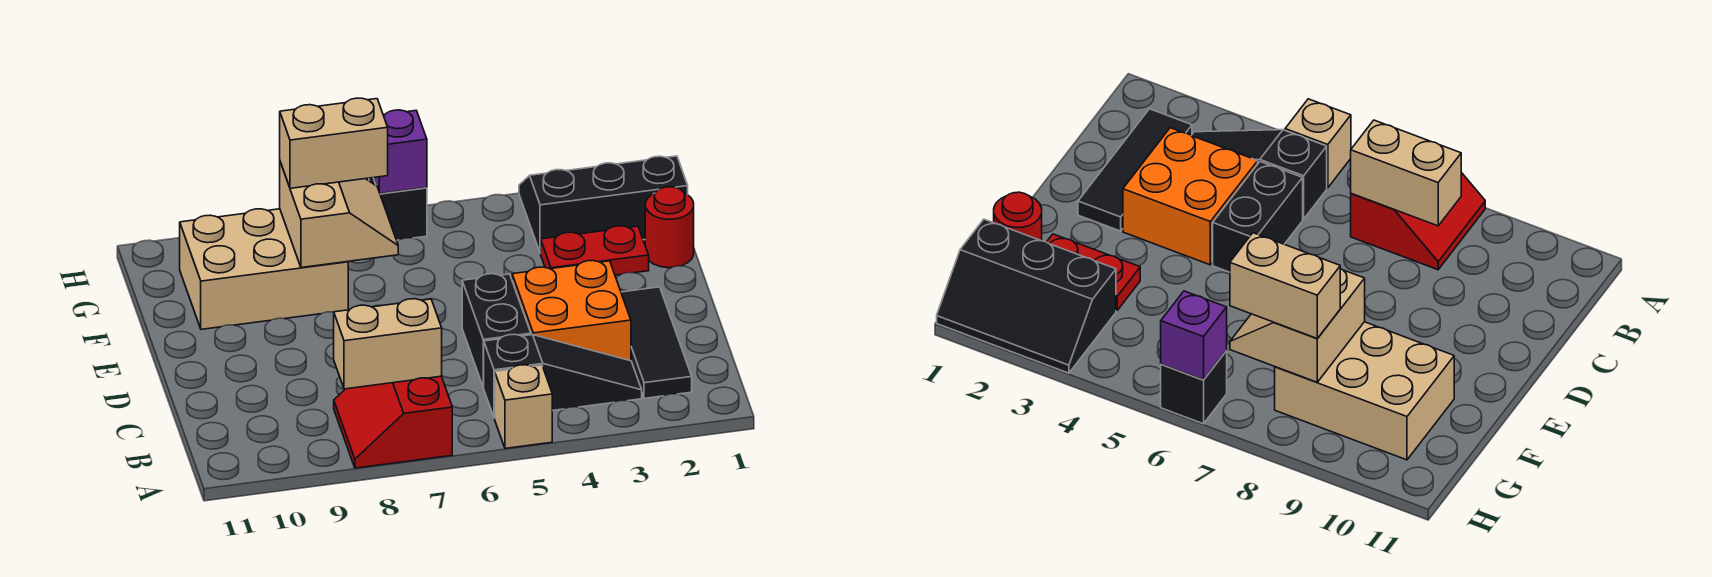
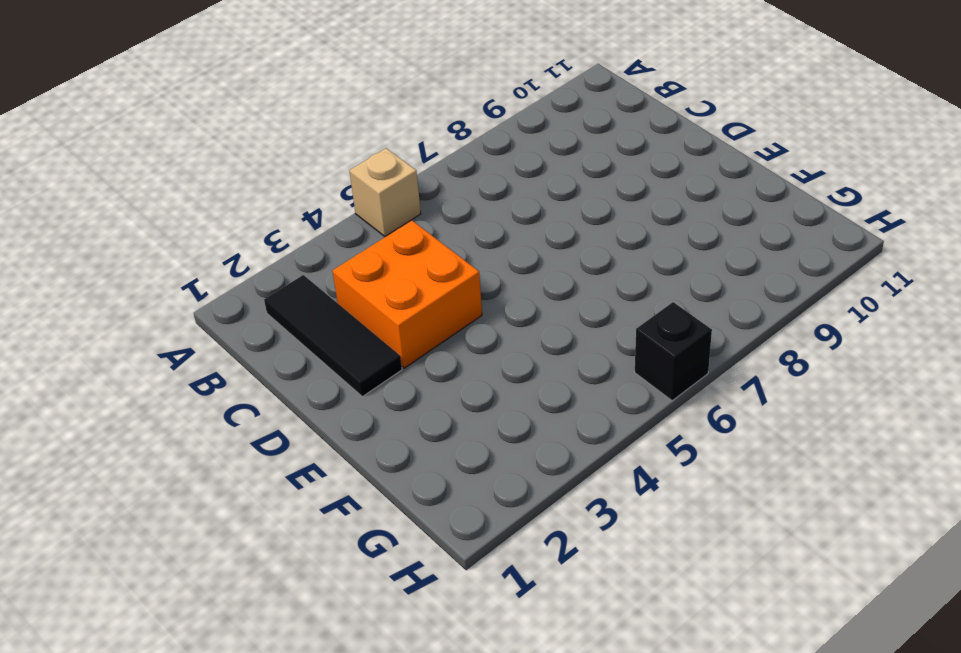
none -> red 2x2 slope [334,376,452,468]
none -> black 1x3 slope [483,334,642,418]
none -> black 1x2 brick [462,274,531,387]

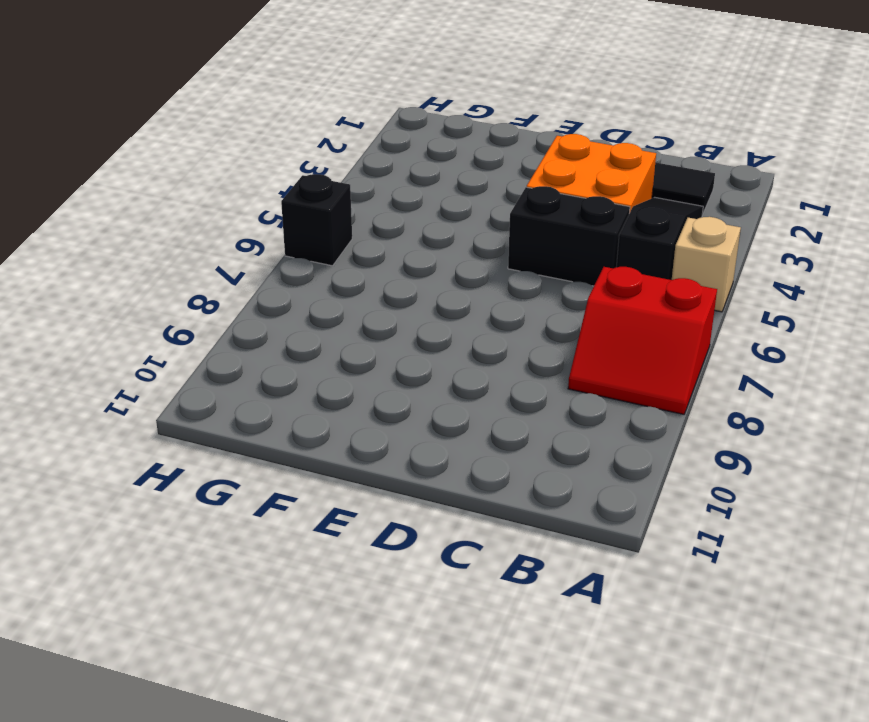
none -> red 1x1 round brick [645,187,694,268]
none -> red 1x2 plate [541,226,649,275]
none -> tan 2x3 brick [180,209,348,329]

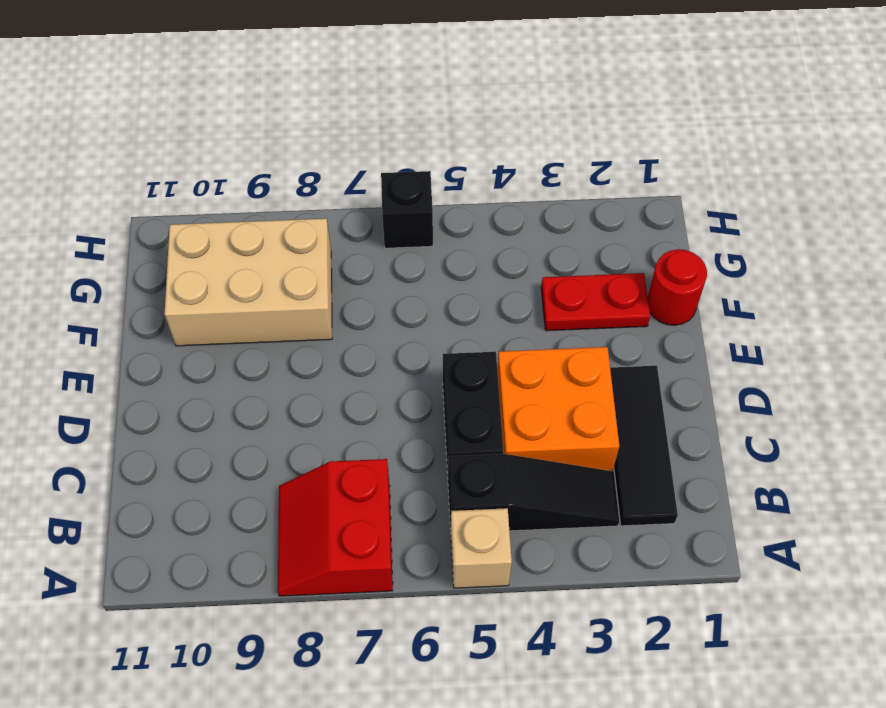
none -> black 2x3 slope [519,156,688,253]
none -> tan 1x2 brick [334,299,442,389]
none -> tan 2x2 slope [280,162,398,268]

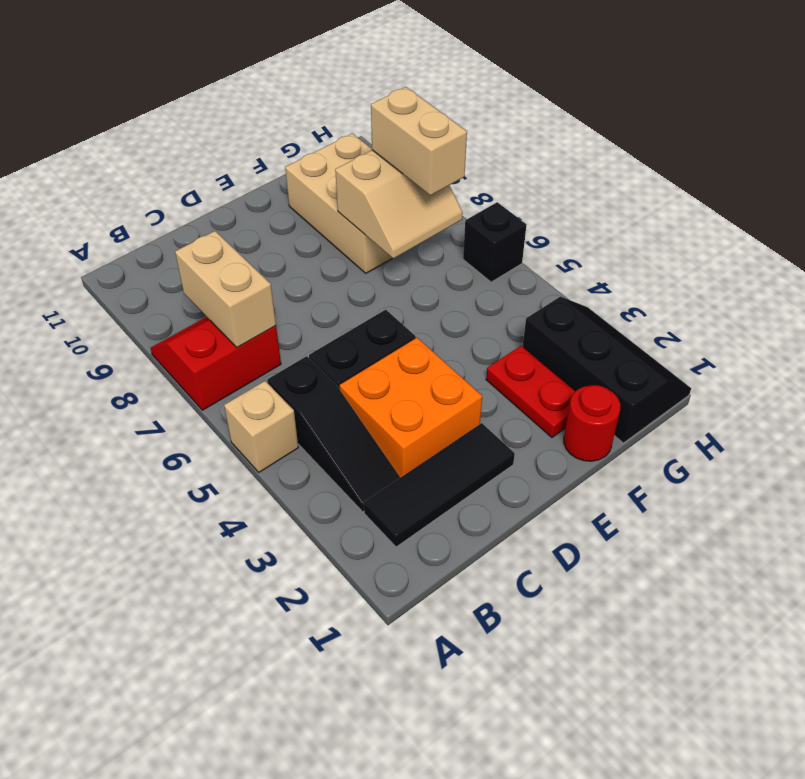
none -> purple 1x1 brick [374,110,427,194]

